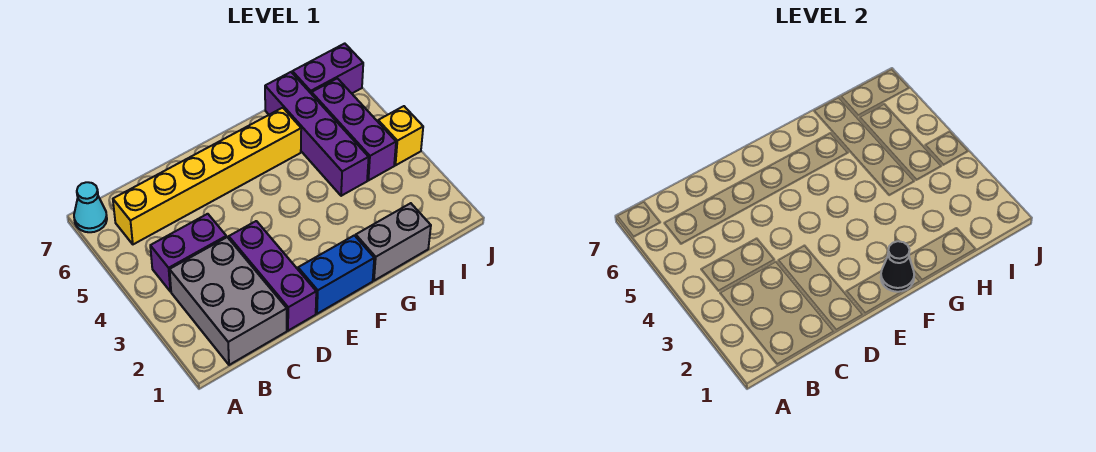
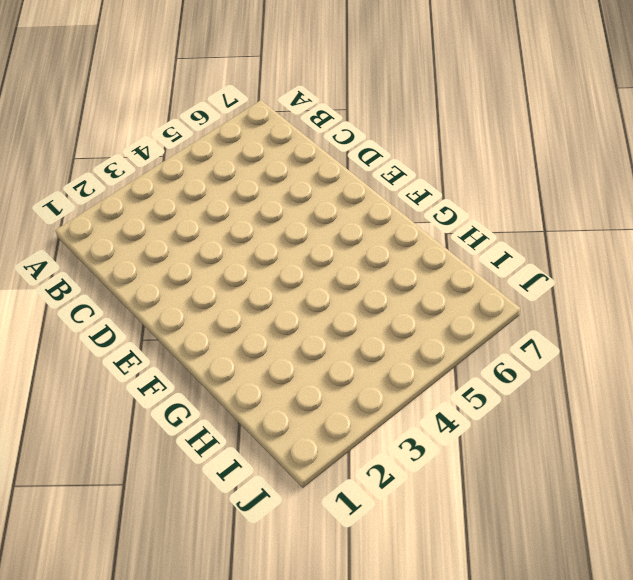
none -> cyan 1x1 cone [74,182,107,232]
none -> grey 2x3 brick [170,237,287,365]
none -> purple 1x2 brick [150,214,226,291]

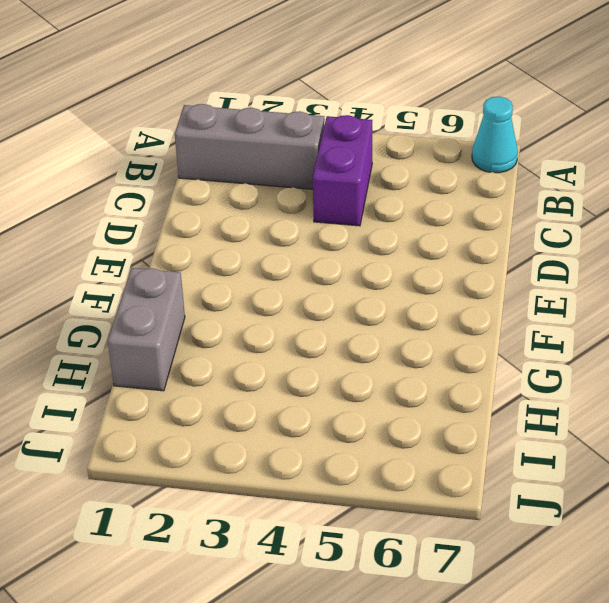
grey 1x3 brick [175,104,324,189] -> grey 2x3 brick [170,237,287,365]
none -> yellow 1x6 brick [113,108,301,244]
none -> purple 1x3 brick [229,221,316,331]
none -> blue 1x2 brick [298,235,374,314]

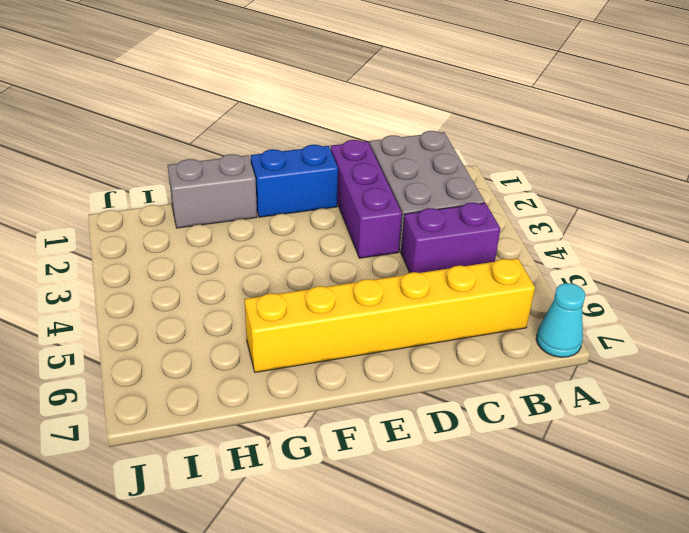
none -> purple 1x4 brick [265,72,369,196]
none -> purple 1x3 brick [312,78,396,181]
none -> purple 1x2 brick [292,43,363,94]

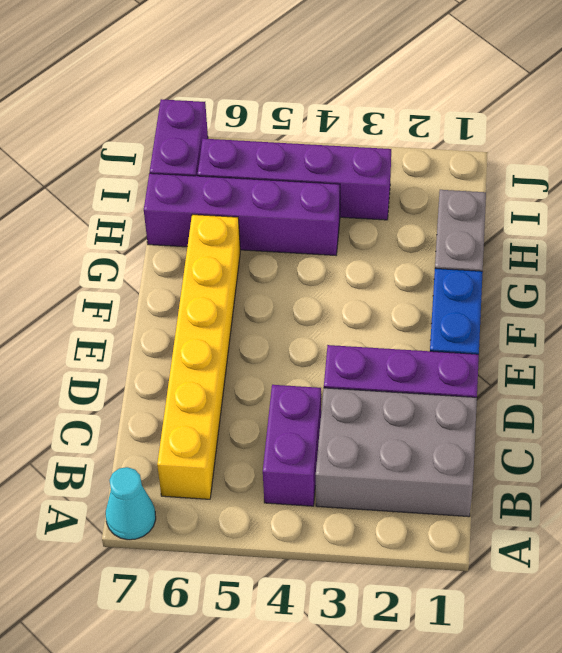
purple 1x4 brick [198,139,391,220] -> purple 1x3 brick [312,78,396,181]
none -> yellow 1x1 brick [378,106,423,165]
none -> black 1x1 cone [881,241,914,292]

